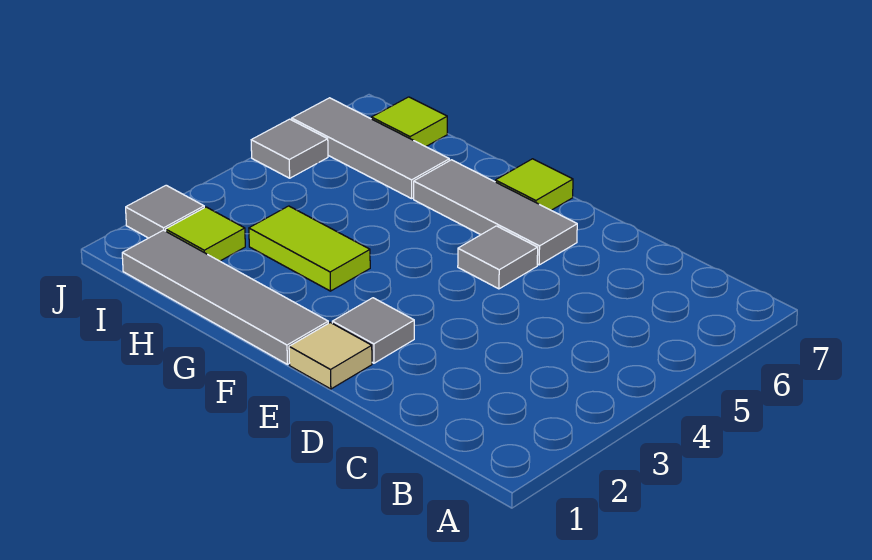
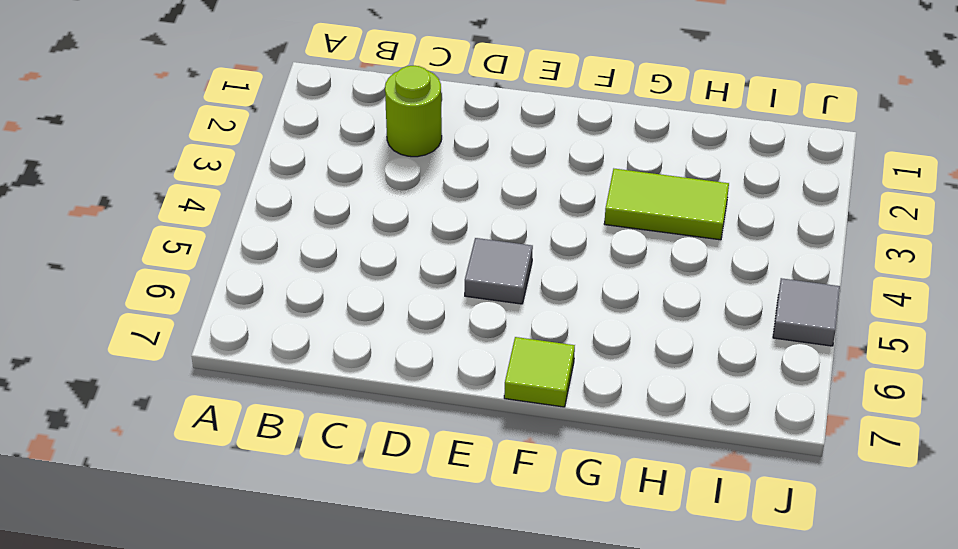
lime 1x1 round brick [385,66,442,157] -> none
none -> tan 1x1 tile [289,322,372,389]
none -> grey 1x1 tile [332,298,414,363]
none -> grey 1x3 tile [414,160,577,265]

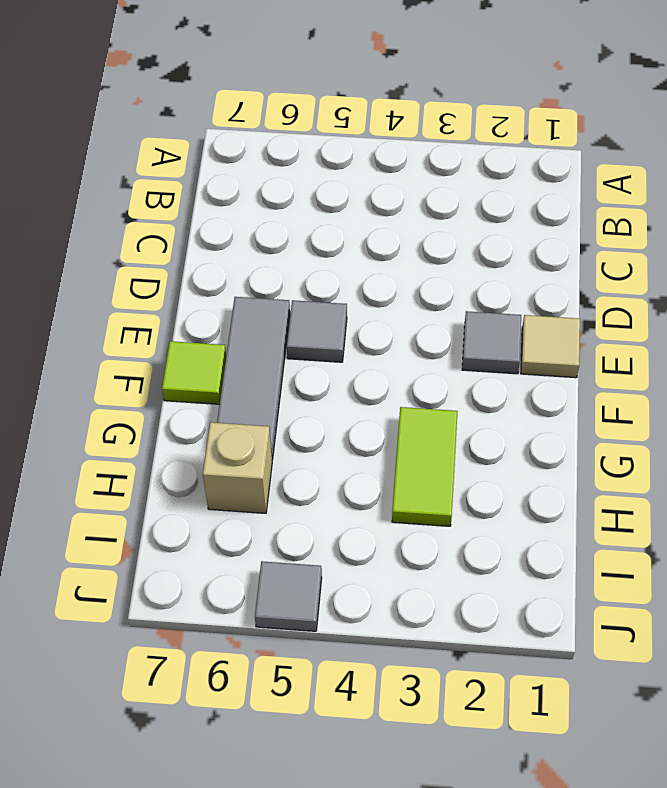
tan 1x1 brick [203,422,272,513] -> grey 1x3 tile [292,98,449,199]
none -> grey 1x4 tile [122,230,328,364]
none -> lime 1x1 tile [166,207,245,261]
none -> lime 1x1 tile [371,97,447,147]

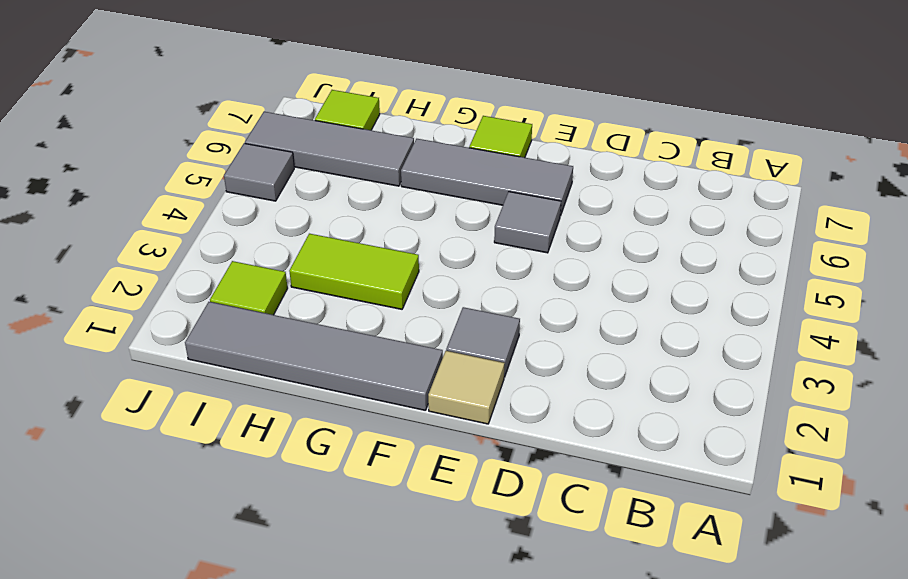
none -> grey 1x1 tile [126,185,204,238]

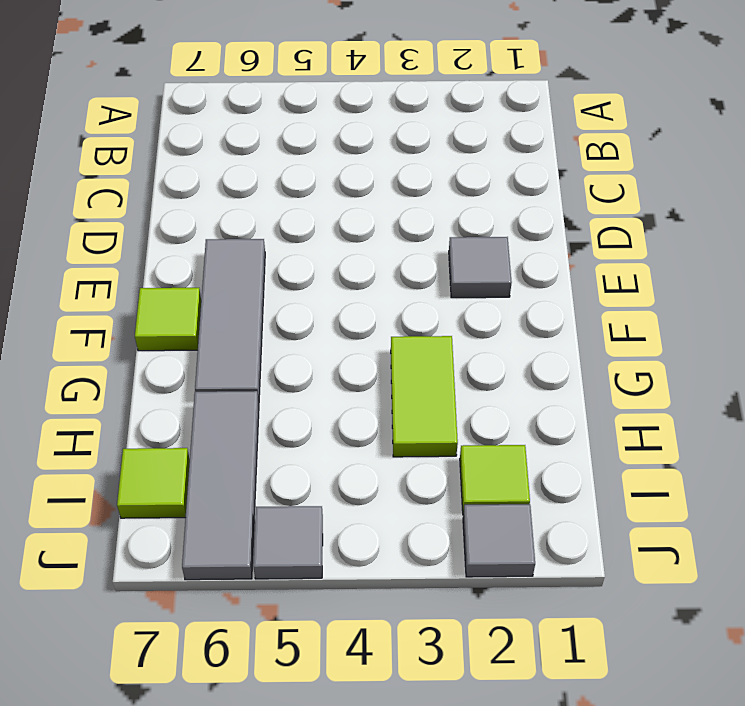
none -> tan 1x1 tile [289,322,372,389]
none -> grey 1x1 tile [458,226,538,289]
none -> grey 1x4 tile [122,230,328,364]

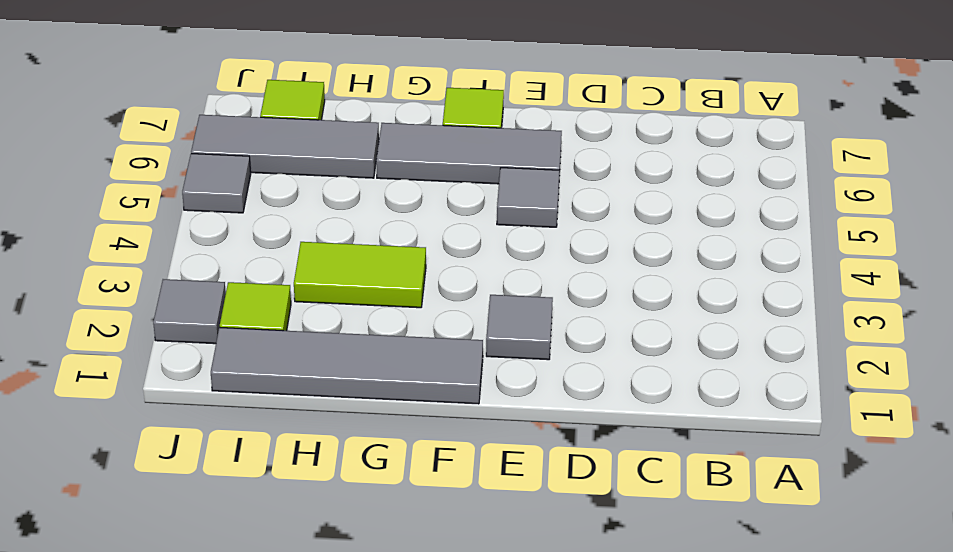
none -> tan 1x1 tile [289,322,372,389]

